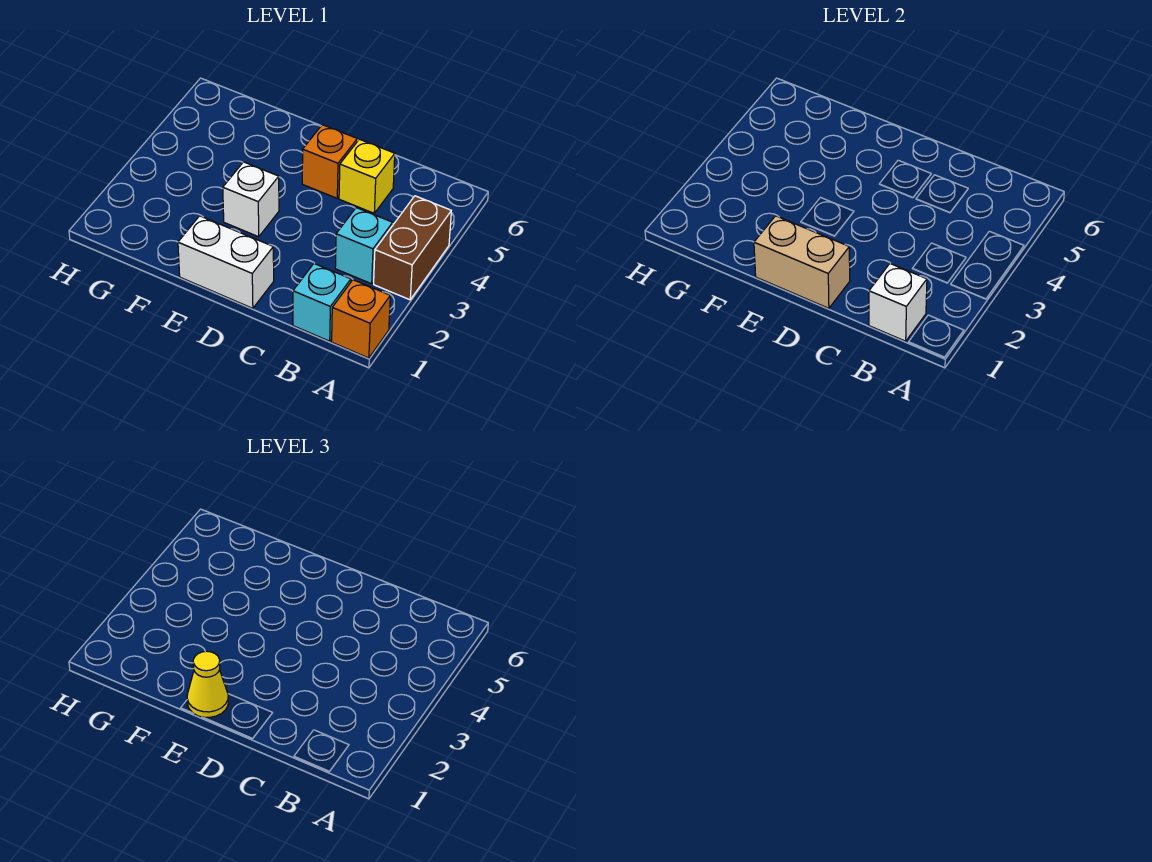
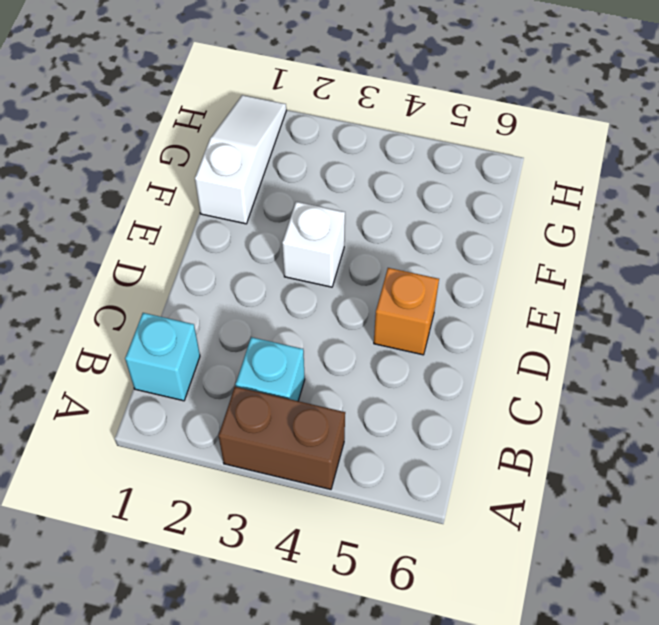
white 1x3 slope [195,95,286,224] -> none
none -> orange 1x1 brick [332,280,390,358]
none -> yellow 1x1 brick [339,139,395,213]

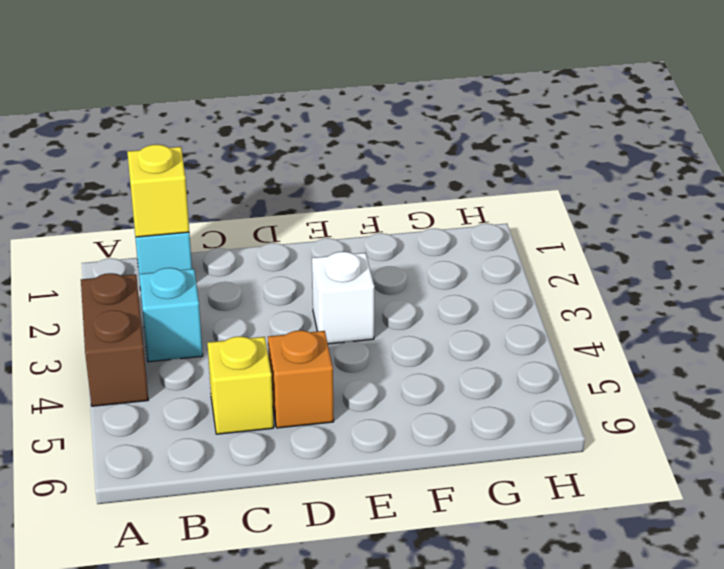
yellow 1x1 brick [127,145,189,237] -> white 1x1 brick [869,263,927,341]
none -> orange 1x1 brick [332,280,390,358]
none -> white 1x2 brick [178,216,274,308]

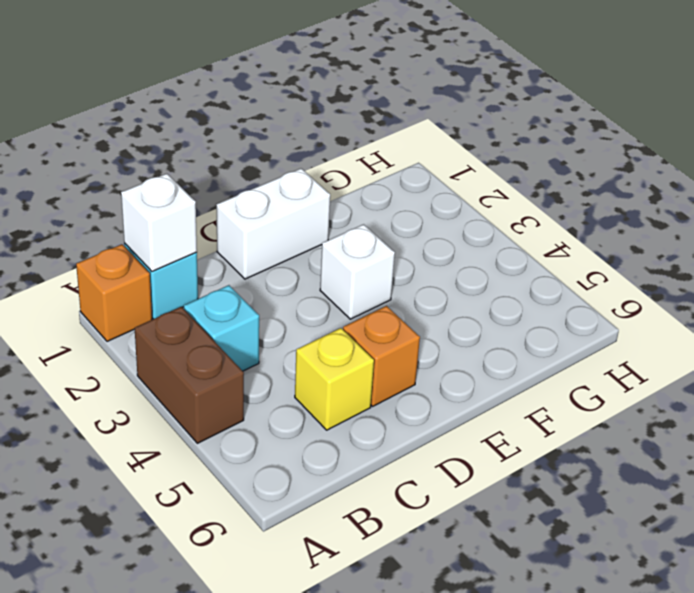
none -> tan 1x2 brick [754,216,850,308]
none -> yellow 1x1 cone [187,651,228,717]

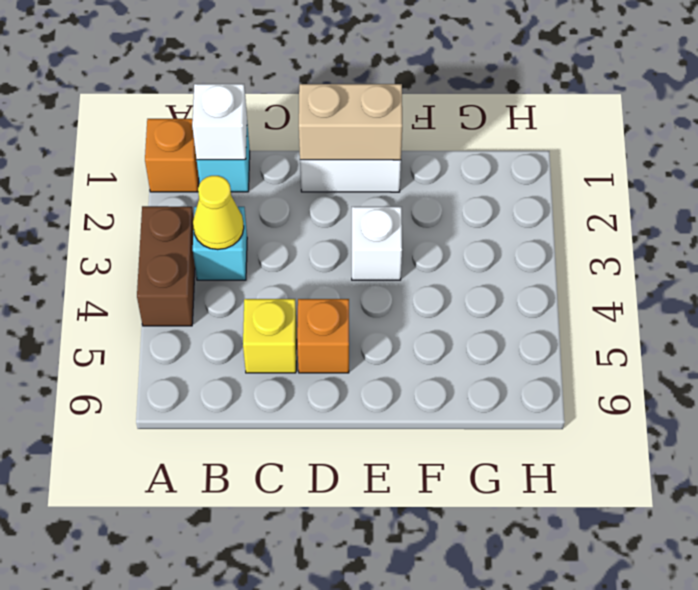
yellow 1x1 cone [193,176,244,250] -> yellow 1x1 cone moved to [187,651,228,717]

